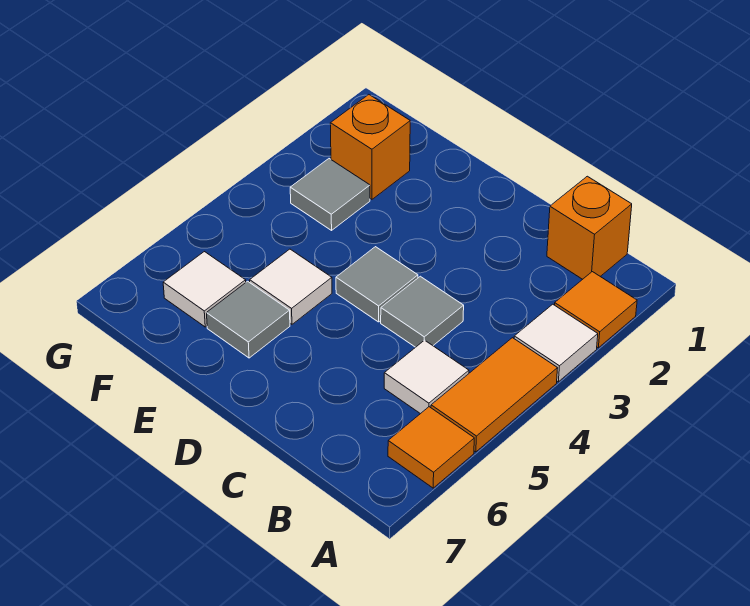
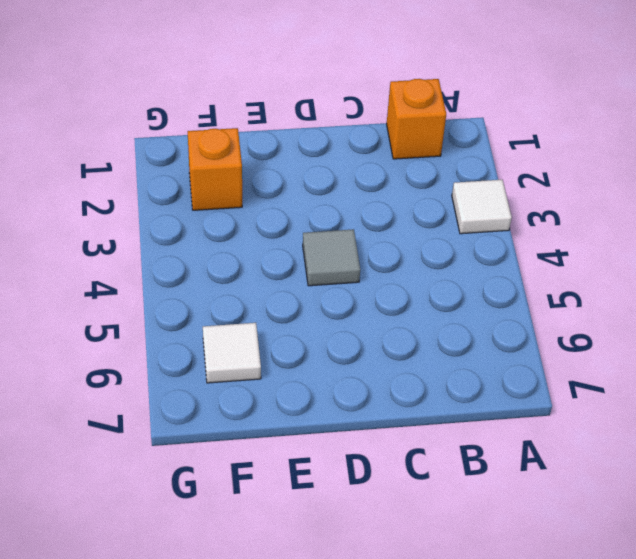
none -> orange 1x1 tile [555,272,637,348]
none -> orange 1x2 tile [431,338,558,452]
none -> orange 1x1 tile [388,407,474,488]

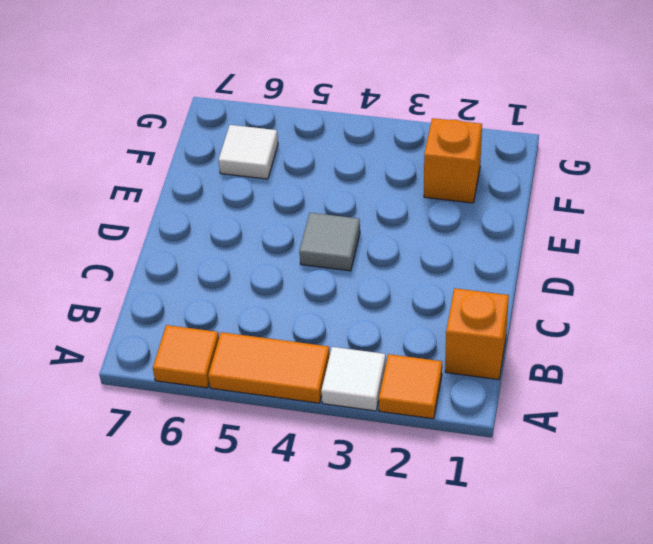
none -> white 1x1 tile [384,340,469,414]
none -> grey 1x1 tile [381,276,464,347]
none -> white 1x1 tile [250,249,332,324]

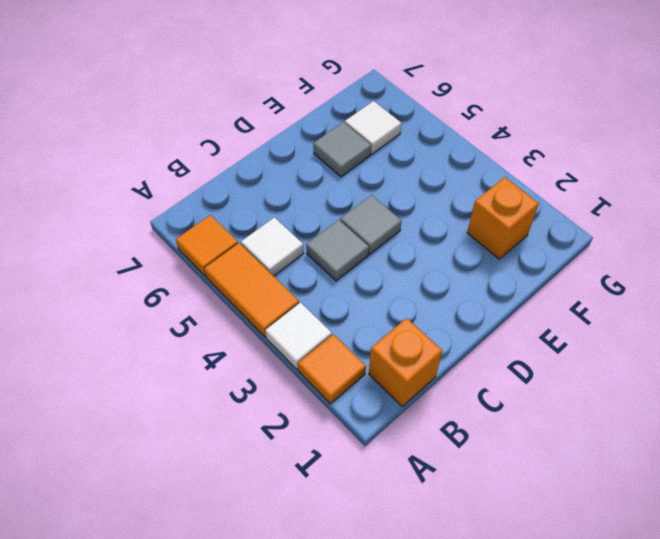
none -> white 1x1 tile [250,249,332,324]
none -> grey 1x1 tile [290,159,370,230]

